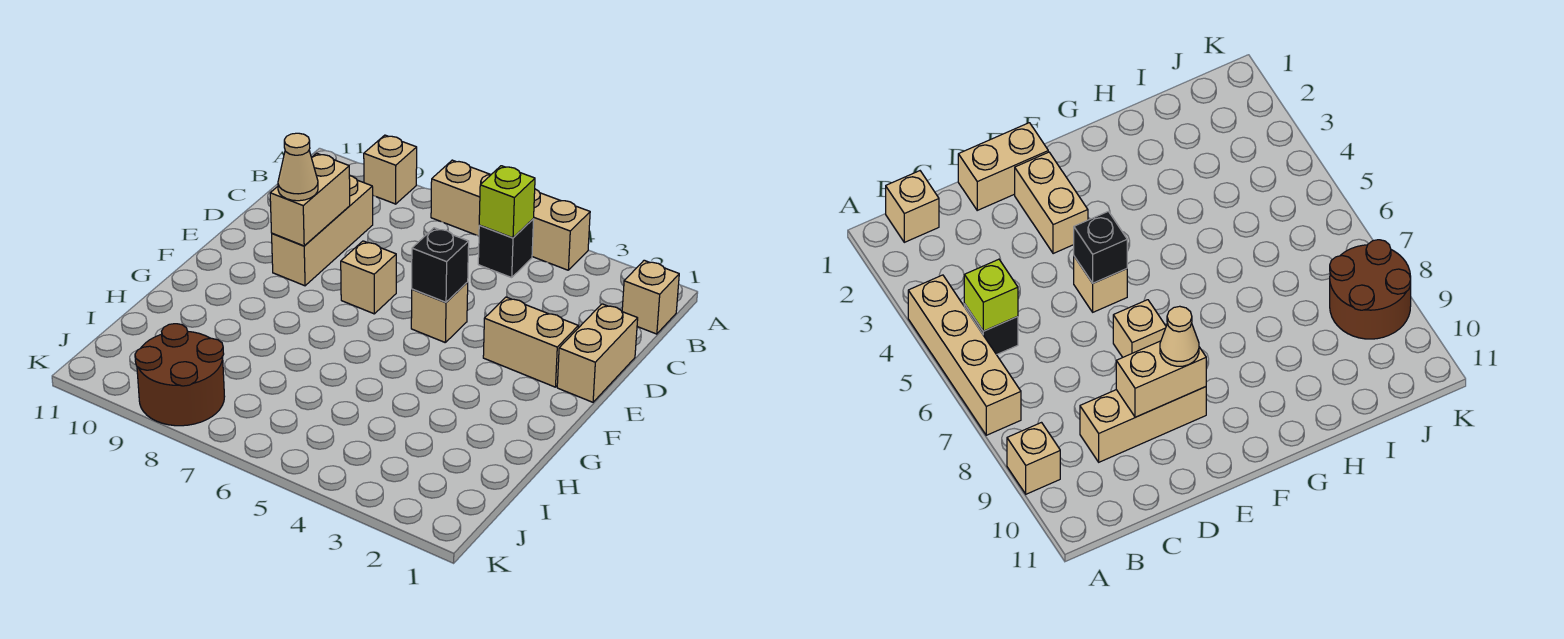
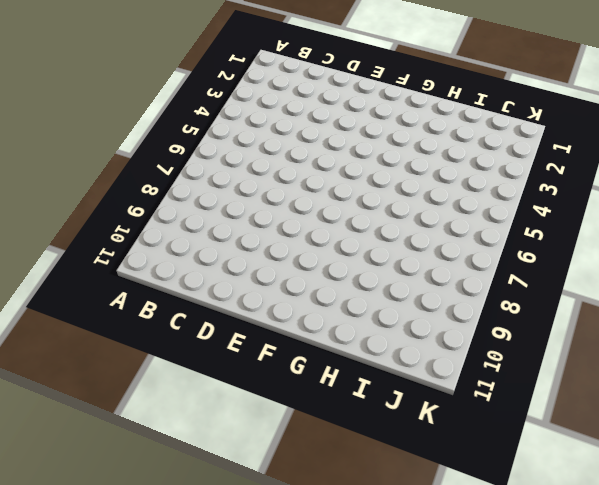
none -> tan 1x4 brick [431,160,590,270]
none -> tan 1x1 brick [364,135,417,204]
none -> tan 1x1 brick [622,260,679,334]

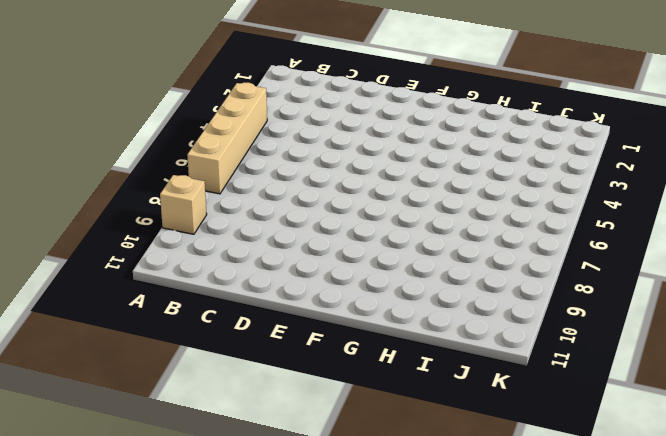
none -> tan 1x1 brick [622,260,679,334]
none -> black 1x1 brick [478,219,534,278]
none -> tan 1x3 brick [272,176,373,286]

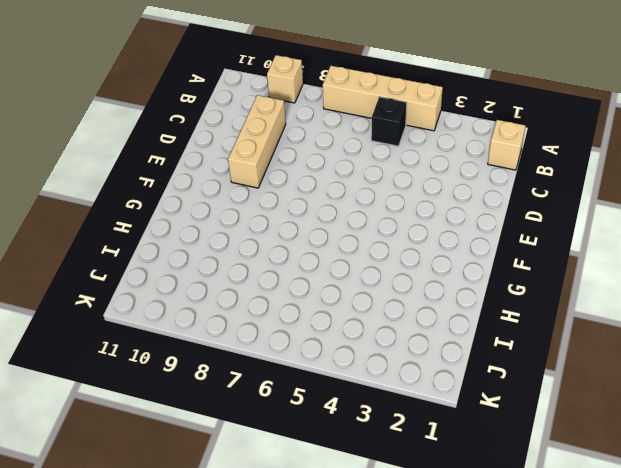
none -> tan 1x2 brick [557,304,638,402]
none -> tan 1x2 brick [483,297,578,387]
none -> tan 1x1 brick [411,282,468,342]

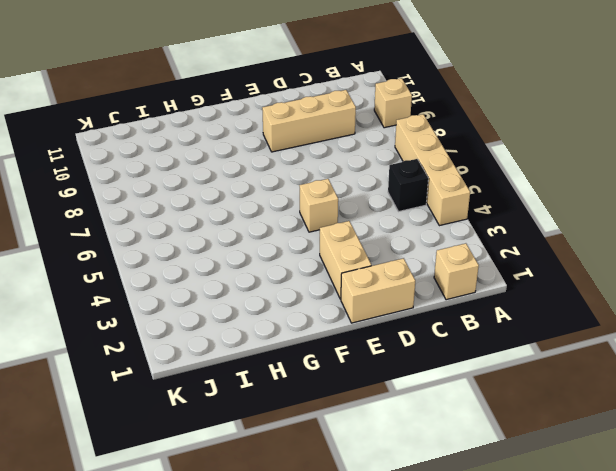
none -> tan 1x1 brick [341,241,396,314]
none -> brown 2x2 round brick [135,324,225,426]
none -> lime 1x1 brick [479,166,535,238]

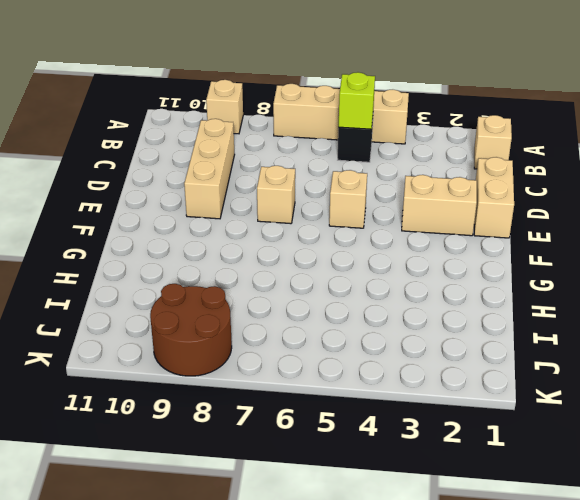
none -> tan 1x2 brick [270,153,350,246]
none -> black 1x1 brick [412,228,469,302]
none -> tan 1x1 cone [278,133,318,201]

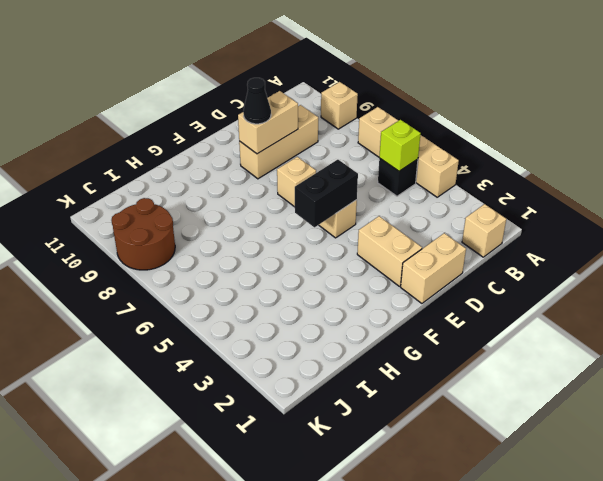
black 1x2 brick [295,160,358,227] -> black 1x1 brick [412,228,469,302]
black 1x1 cone [243,78,271,124] -> tan 1x1 cone [278,133,318,201]

